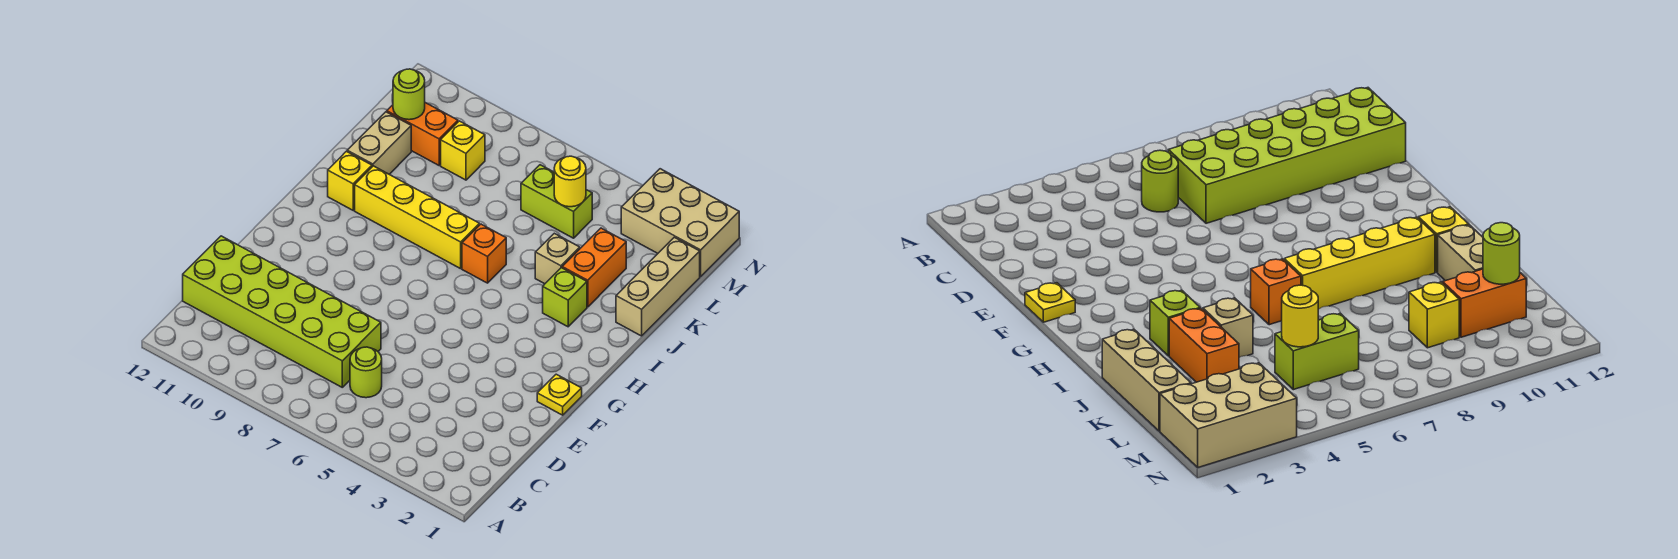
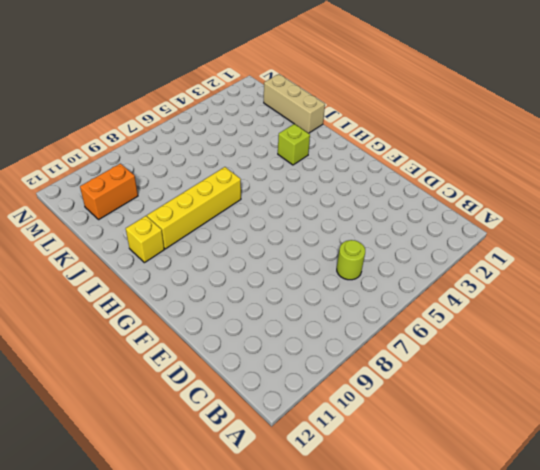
none -> lime 2x6 brick [183,236,381,387]
none -> yellow 1x1 plate [537,374,582,415]
none -> orange 1x1 brick [462,224,506,283]

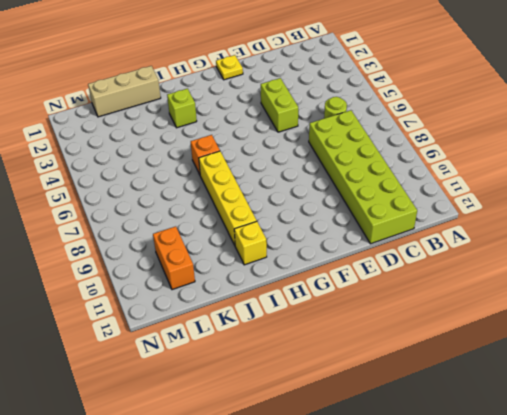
lime 1x2 brick [261,78,298,132] -> lime 1x2 brick moved to [521,165,592,238]
none -> orange 1x2 brick [562,228,626,307]
none -> tan 1x1 brick [535,233,580,284]
none -> tan 1x2 brick [347,112,411,174]

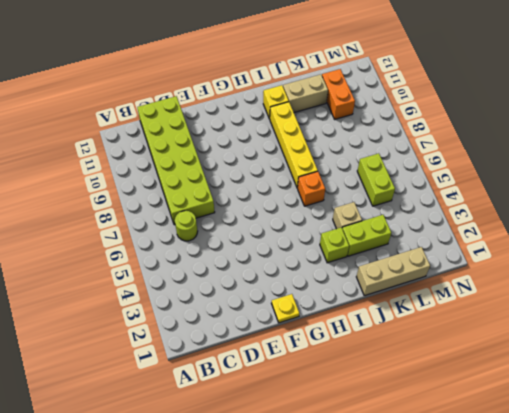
lime 1x2 brick [342,215,391,256] -> orange 1x2 brick [562,228,626,307]
none -> yellow 1x1 brick [441,121,485,180]
none -> tan 2x3 brick [621,169,739,276]
none -> yellow 1x1 round brick [554,156,586,207]

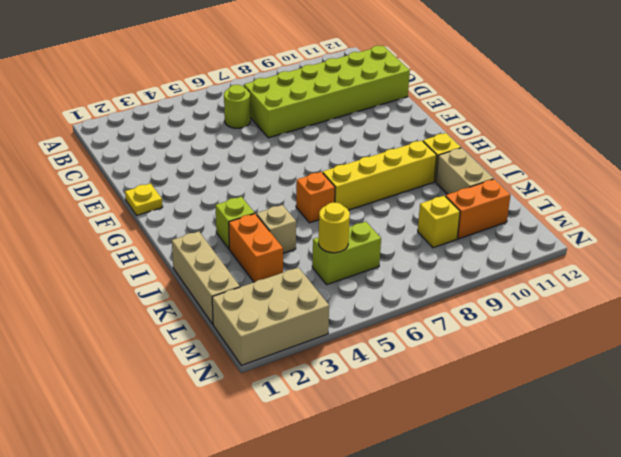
none -> lime 1x1 round brick [393,69,425,120]

